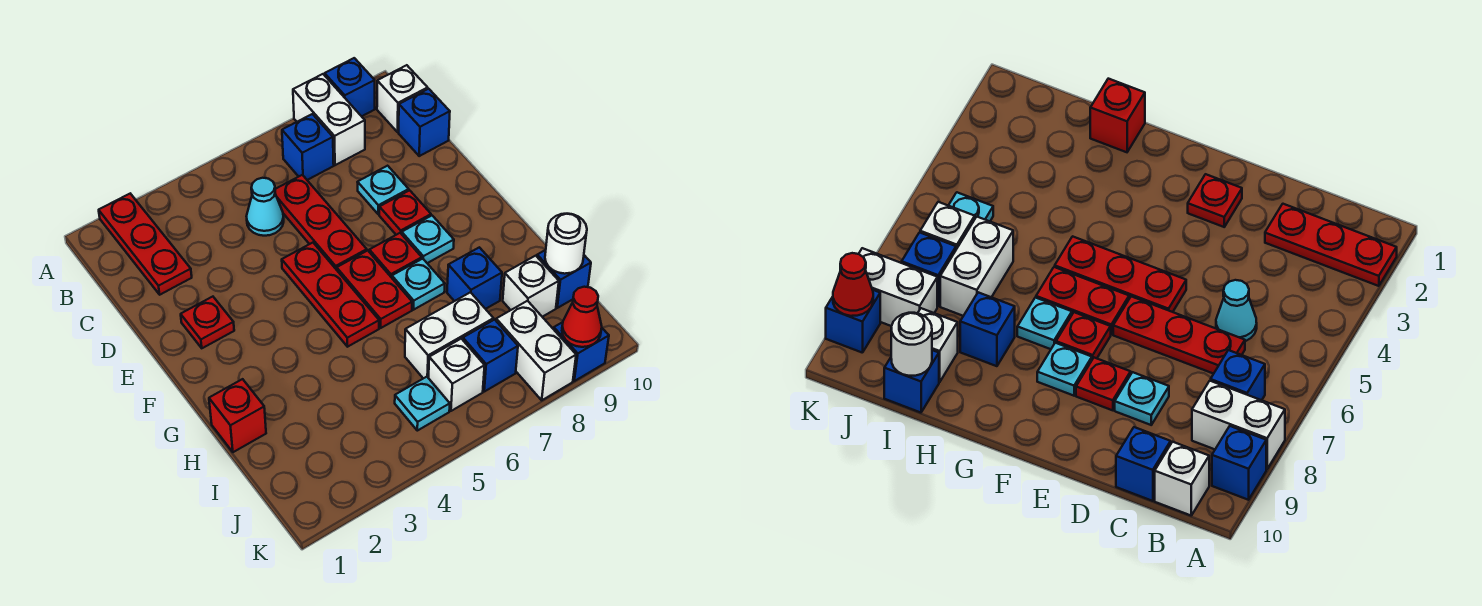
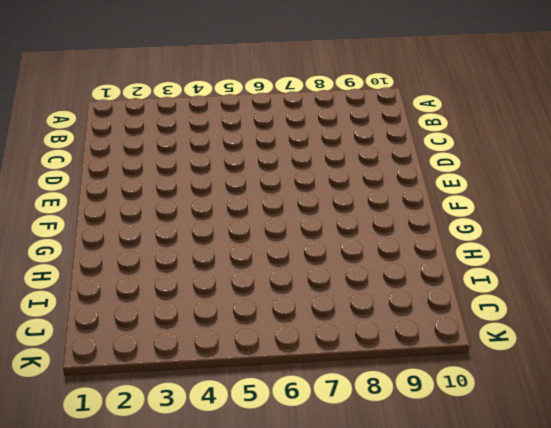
none -> red 1x3 plate [99,194,192,295]
none -> white 1x2 brick [293,74,365,165]
none -> blue 1x1 brick [325,58,375,116]

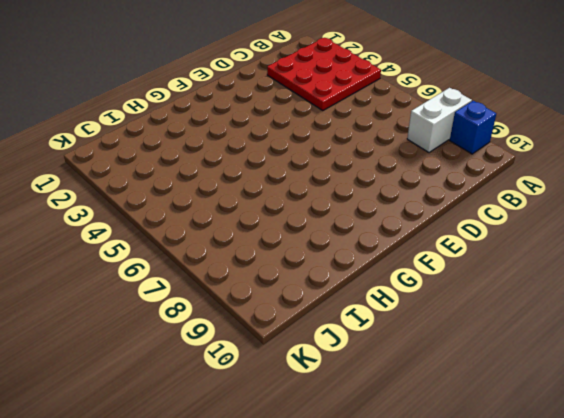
red 3x3 plate [267,38,381,110] -> red 1x3 plate [99,194,192,295]
none -> blue 1x1 brick [282,114,334,180]
none -> white 1x1 brick [377,65,428,132]
none -> cyan 1x1 cone [246,178,284,236]

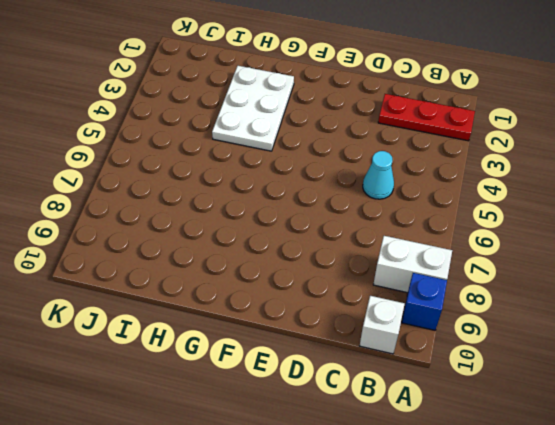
white 2x3 plate [212,66,294,151] -> none
none -> blue 1x1 brick [282,114,334,180]
none -> red 1x3 plate [275,175,367,270]
none -> blue 1x1 brick [399,89,450,156]

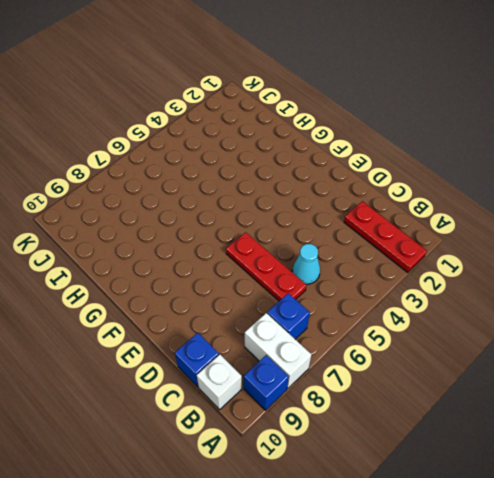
none -> cyan 1x1 plate [358,166,409,214]
none -> red 1x1 plate [181,297,234,348]
none -> red 1x3 plate [282,243,379,347]

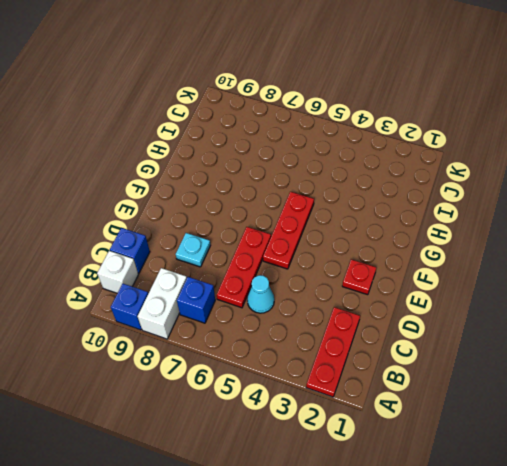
none -> red 1x1 plate [379,190,431,235]
none -> red 1x2 plate [337,251,412,328]
none -> red 1x1 plate [369,233,422,278]

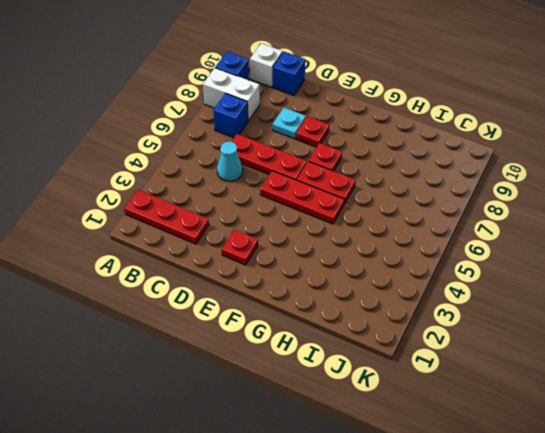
none -> cyan 1x1 plate [402,216,454,263]
none -> cyan 1x1 plate [392,259,445,310]
none -> red 1x1 brick [209,379,266,452]

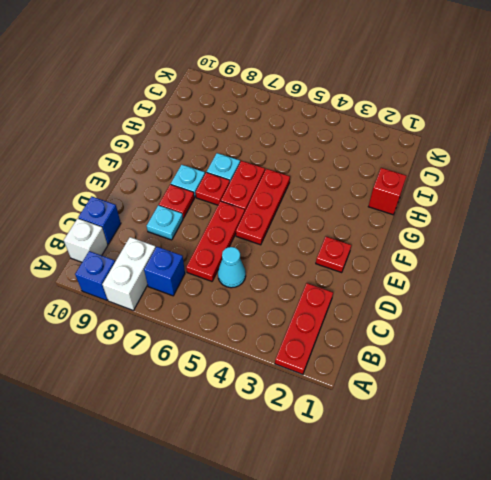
none -> blue 1x1 brick [447,247,502,309]
none -> white 1x2 brick [405,292,493,378]
none -> white 1x1 brick [503,256,559,317]

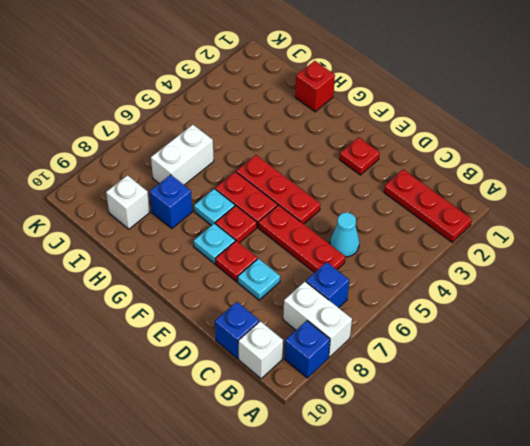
none -> blue 1x1 brick [537,250,591,308]
none -> cyan 1x1 plate [395,377,450,431]
none -> white 1x1 brick [429,339,485,411]

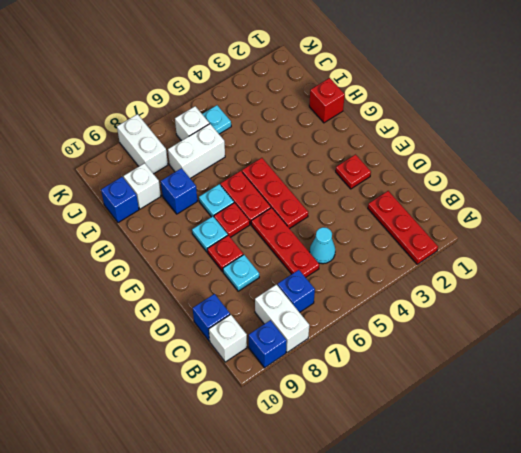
none -> blue 1x1 brick [463,320,518,392]
none -> blue 1x1 brick [554,322,609,381]
none -> white 1x1 round brick [545,214,587,274]

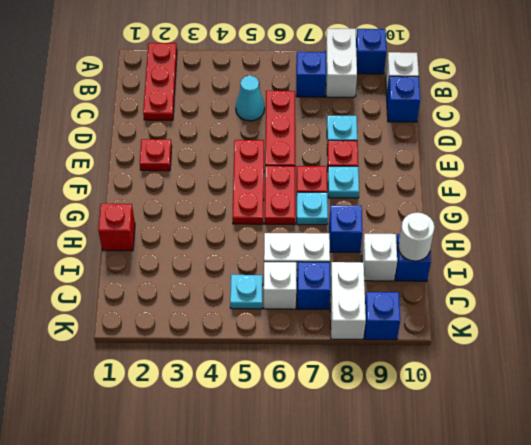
none -> red 1x1 cone [562,287,602,347]

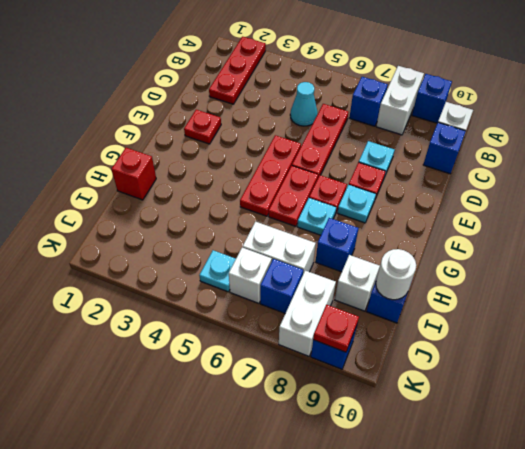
red 1x1 plate [313,305,359,352] -> red 1x1 cone [562,287,602,347]

